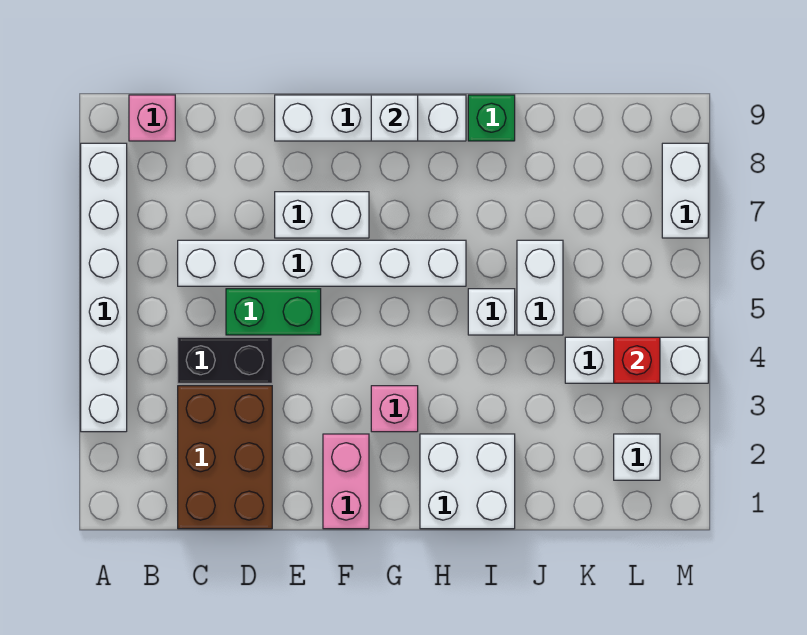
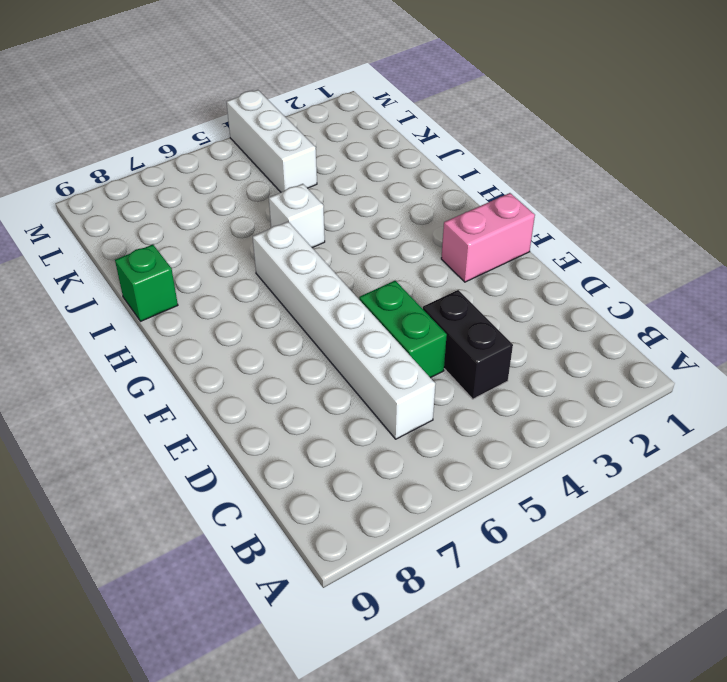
none -> white 1x6 brick [81,143,127,432]
none -> pink 1x1 brick [129,95,175,141]
none -> brown 2x3 brick [178,386,272,529]

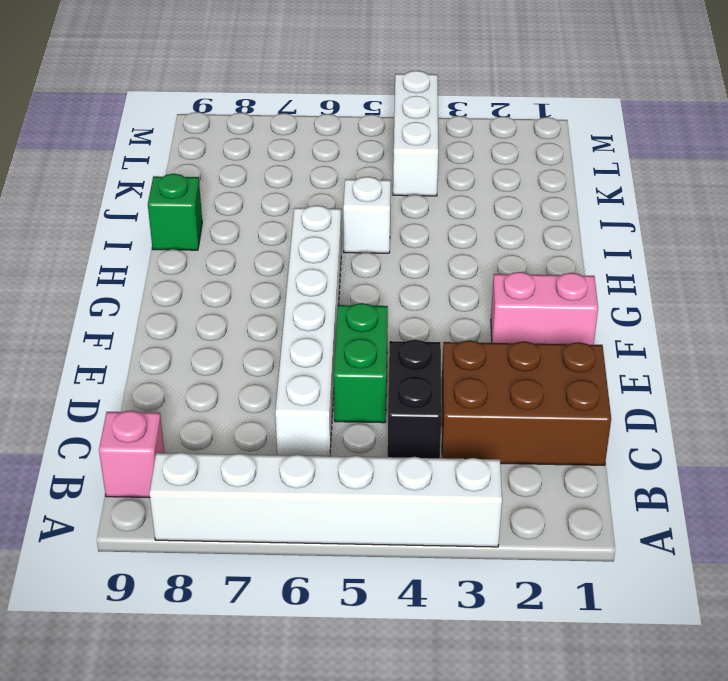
none -> white 1x2 brick [275,192,369,238]
none -> white 1x4 brick [275,95,466,141]
none -> pink 1x1 brick [371,386,418,432]

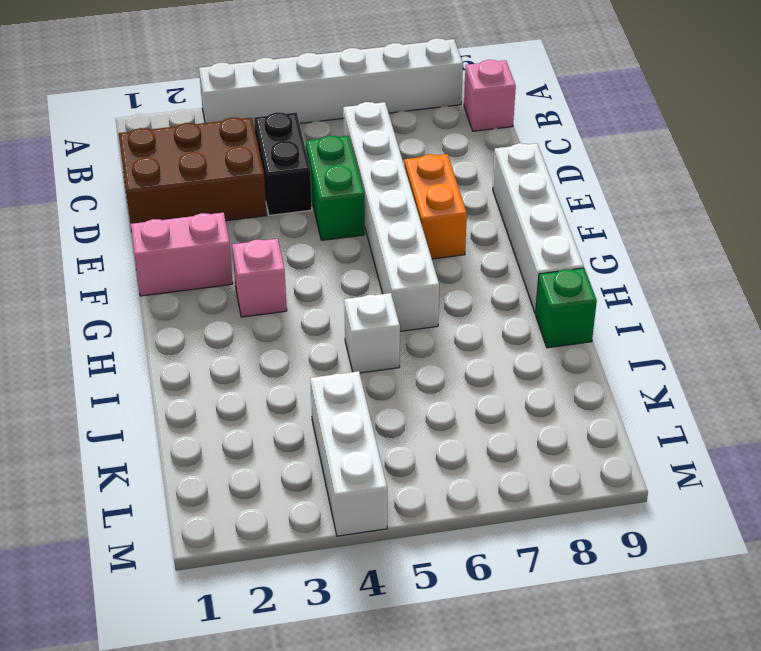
orange 1x2 brick [404,154,467,259] -> white 1x2 brick [275,192,369,238]
none -> white 2x2 brick [420,434,515,529]
none -> white 1x2 brick [517,240,563,335]
none -> white 1x1 brick [614,434,660,480]

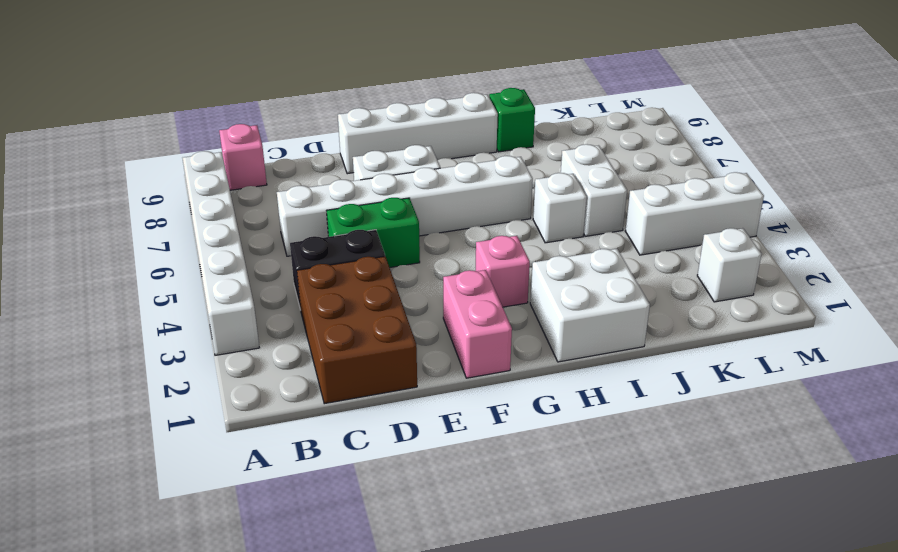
none -> white 1x2 brick [662,143,708,238]
none -> white 1x1 brick [371,95,418,141]
none -> red 1x1 brick [614,337,660,383]

